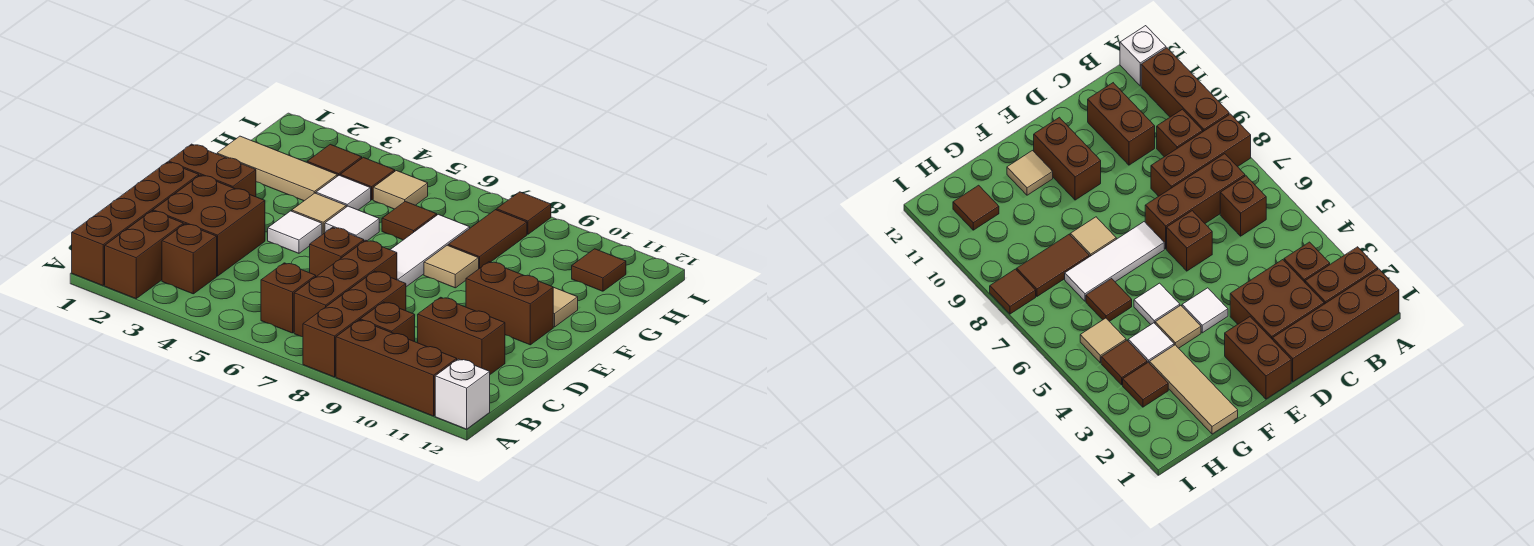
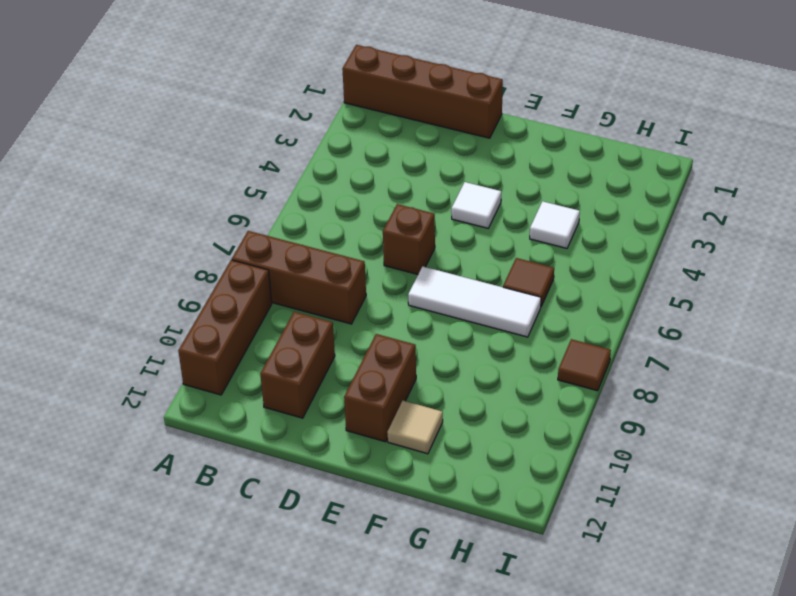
none -> brown 1x2 brick [105,211,183,299]
none -> white 1x1 brick [435,359,490,429]
none -> brown 1x1 brick [162,224,217,294]

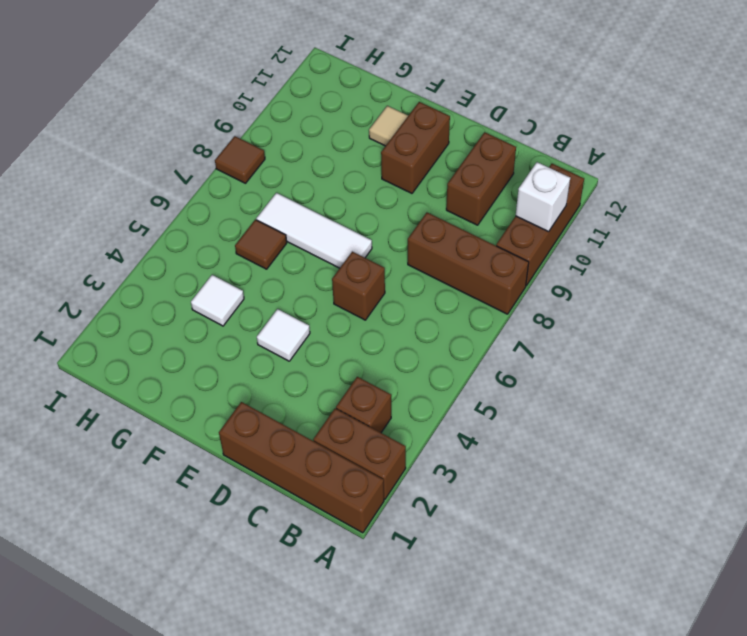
white 1x1 brick [516,162,570,232] -> white 1x1 brick moved to [435,359,490,429]
none -> brown 1x1 brick [261,263,316,333]
none -> brown 1x3 brick [294,240,397,337]
none -> brown 1x1 brick [360,302,415,342]

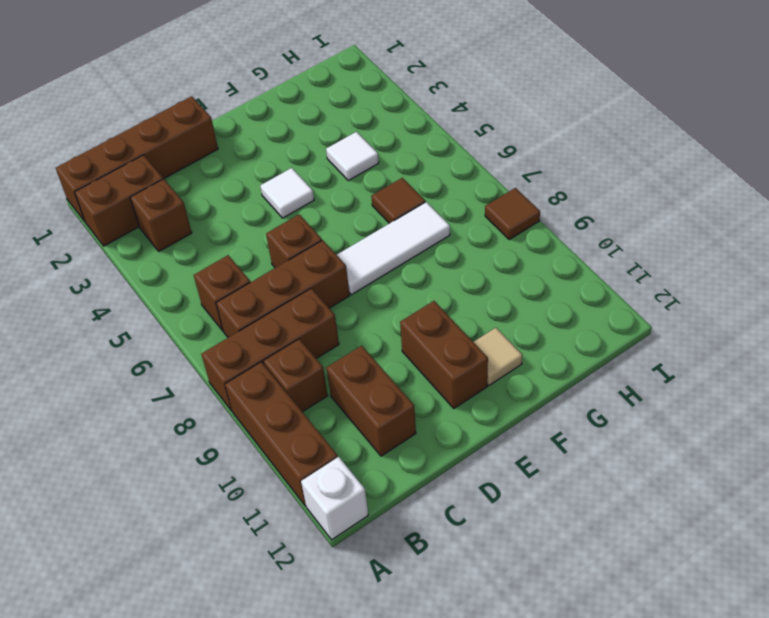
none -> brown 2x2 brick [153,175,265,276]
none -> brown 1x2 brick [169,144,256,197]
none -> tan 1x1 tile [292,193,346,235]

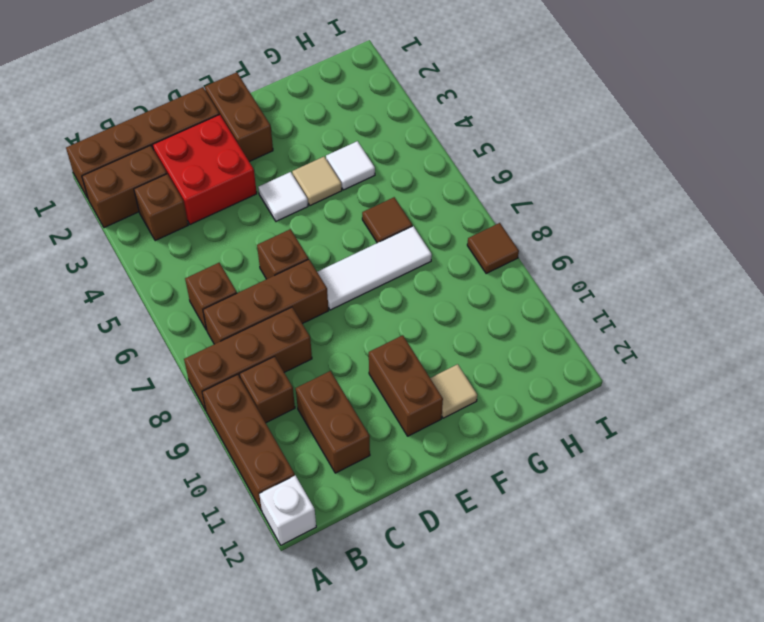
red 2x2 brick [153,114,257,225] -> brown 2x2 brick [153,175,265,276]
none -> white 1x1 tile [325,206,379,241]
none -> tan 1x1 tile [424,245,479,288]
none -> tan 1x3 tile [217,136,337,201]

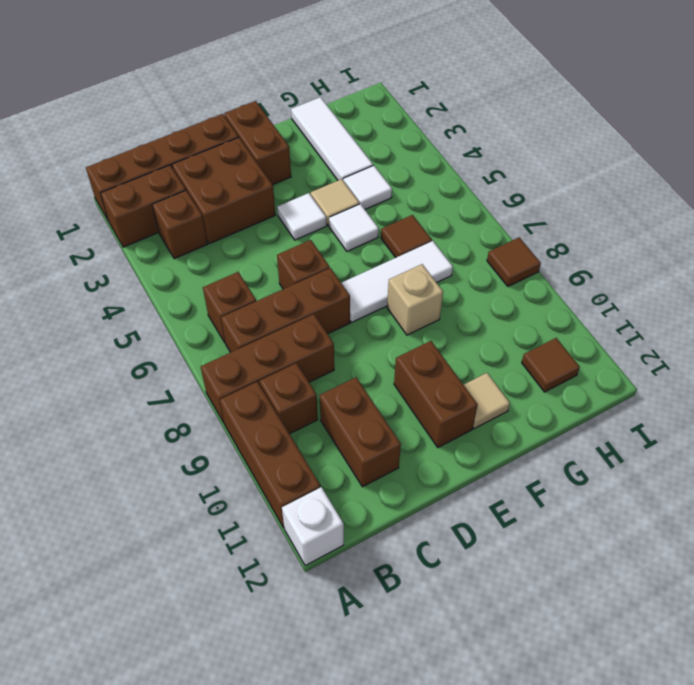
tan 1x1 brick [387,264,443,335] -> tan 1x1 tile [424,245,479,288]
white 1x3 tile [291,97,373,180] -> tan 1x3 tile [217,136,337,201]
none -> brown 1x2 tile [448,210,527,269]
none -> brown 1x1 tile [307,144,362,176]
none -> brown 1x1 tile [340,157,395,200]

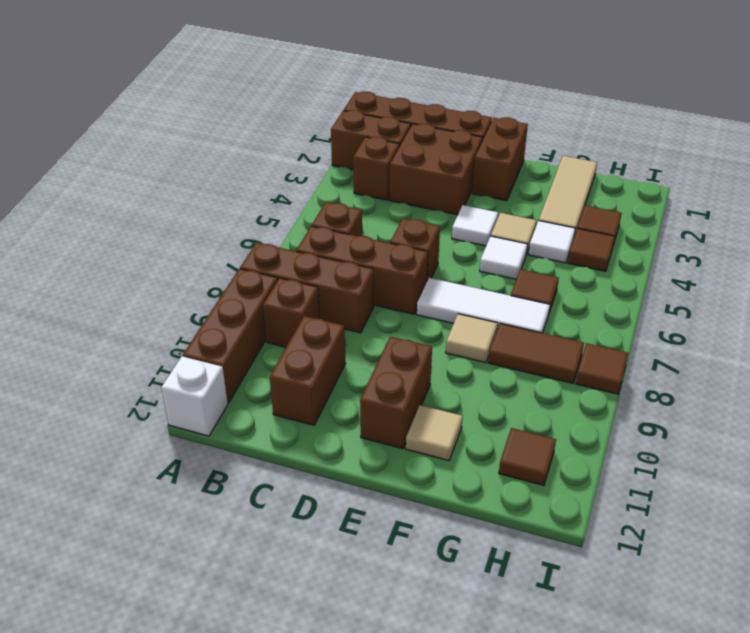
none -> tan 1x1 tile [373,171,428,209]

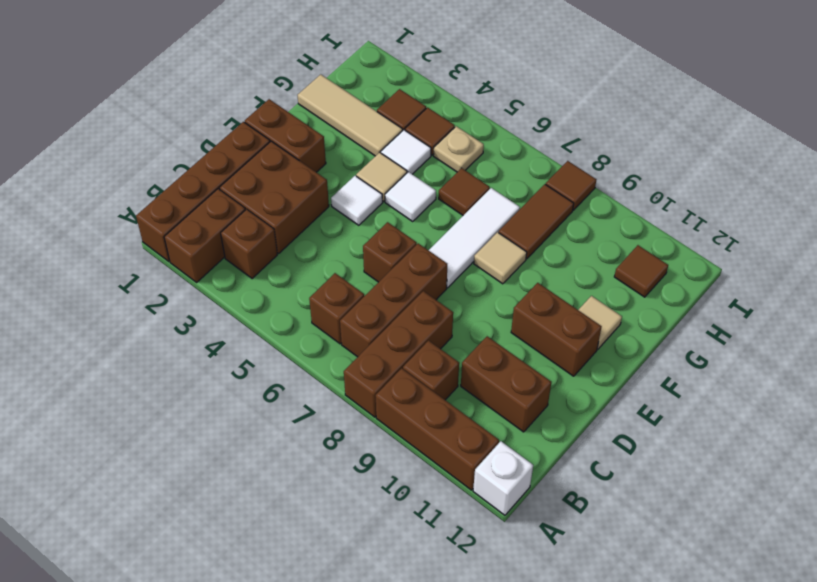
tan 1x1 plate [433,126,484,172] -> tan 1x1 tile [373,171,428,209]

